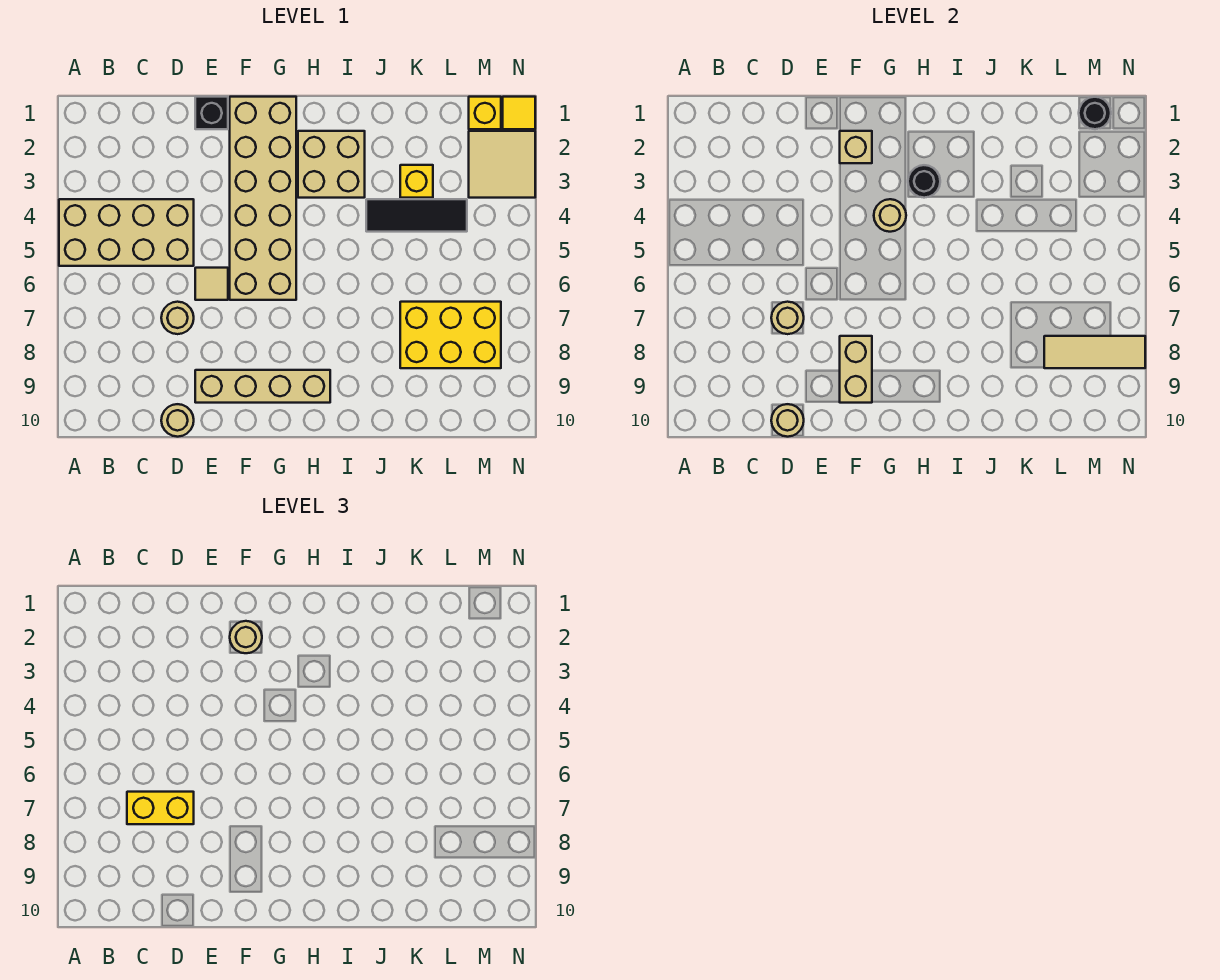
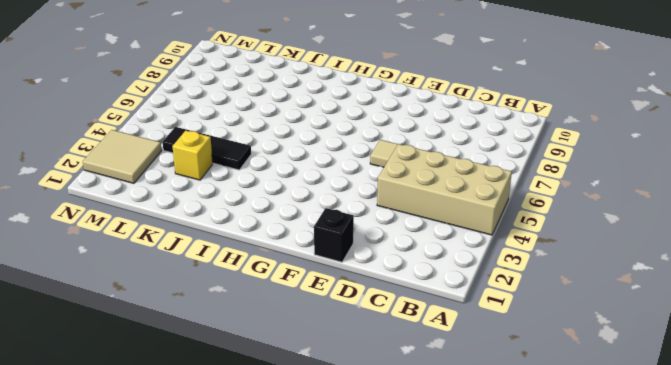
none -> tan 1x1 round brick [161,302,194,334]
none -> tan 1x1 round brick [161,404,194,437]
none -> tan 1x4 brick [195,370,330,403]

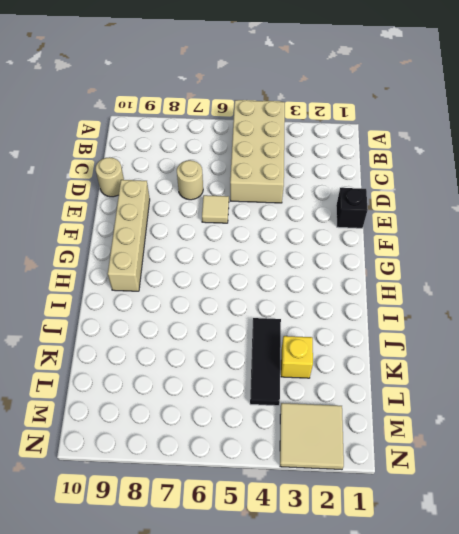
none -> tan 2x6 brick [230,97,296,300]
none -> tan 2x2 brick [298,131,365,198]
none -> yellow 2x3 brick [400,302,501,368]

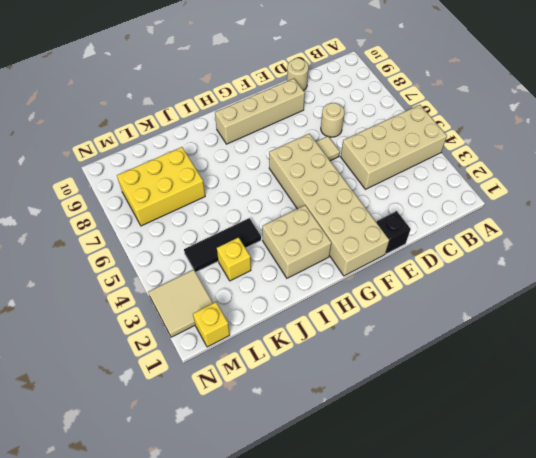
none -> yellow 1x1 tile [503,97,535,129]
none -> tan 1x1 round brick [771,302,804,334]
none -> tan 1x1 round brick [771,404,804,437]

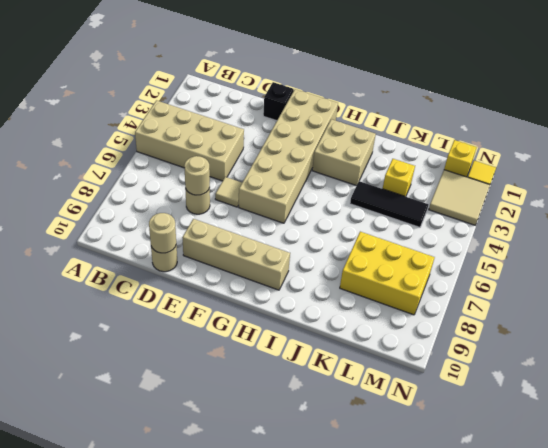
none -> tan 1x1 brick [840,131,872,163]
none -> tan 1x2 brick [840,336,872,403]
none -> tan 1x1 round brick [874,199,906,232]

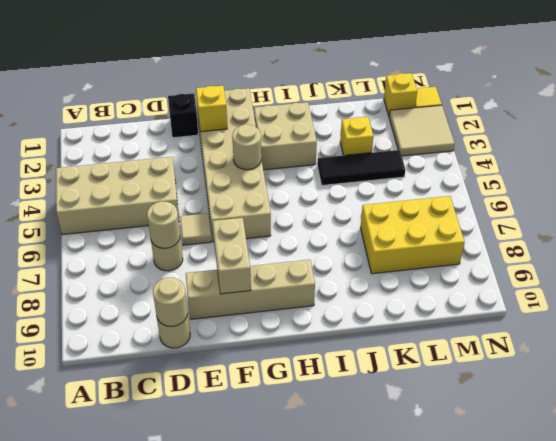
yellow 1x1 brick [196,86,227,132] -> tan 1x1 brick [840,131,872,163]
none -> black 1x1 round brick [908,165,940,198]
none -> tan 1x3 tile [1044,336,1145,368]
none -> black 1x1 round brick [1079,97,1111,129]

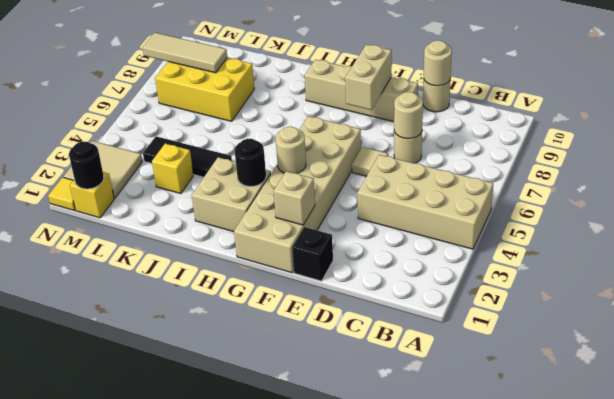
none -> yellow 1x2 brick [127,792,194,824]
none -> tan 1x1 round brick [230,621,262,653]

